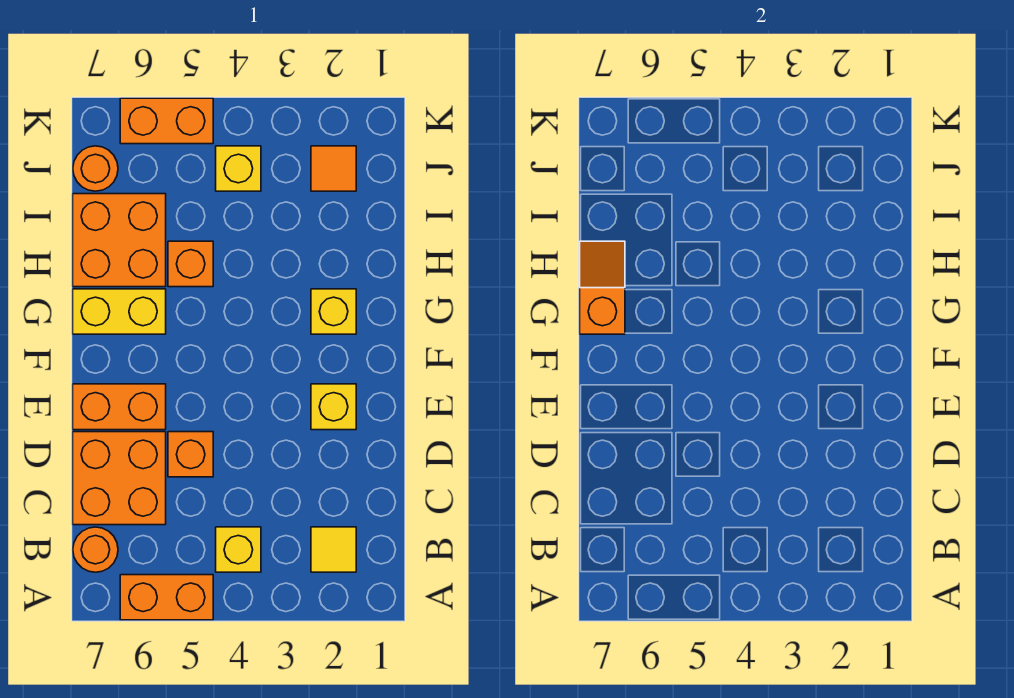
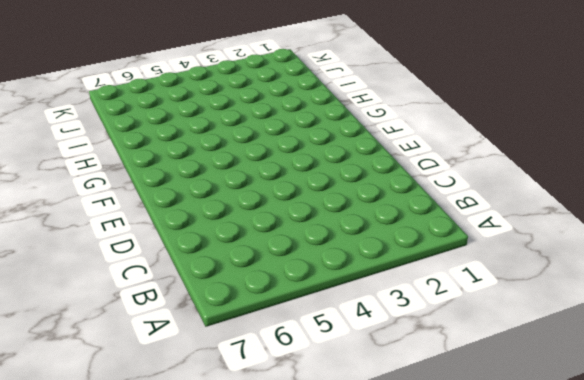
none -> orange 1x2 brick [120,575,213,620]
none -> yellow 1x1 tile [311,527,356,572]
none -> yellow 1x1 brick [216,527,261,572]

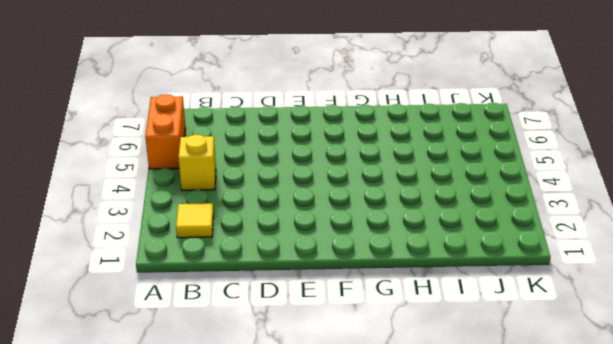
none -> orange 1x1 round brick [73,527,118,572]
none -> orange 2x2 brick [73,432,166,525]
none -> orange 1x1 brick [168,432,213,477]

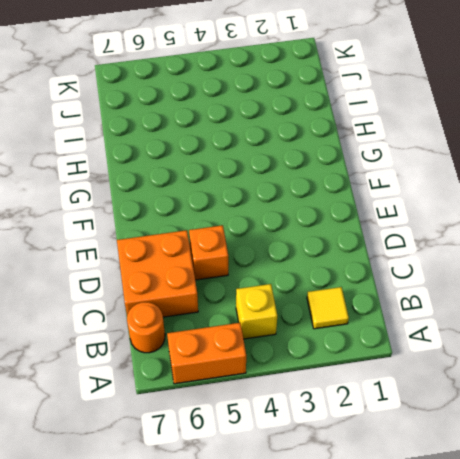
none -> yellow 1x1 brick [311,384,356,430]
none -> orange 1x2 brick [73,384,166,430]
none -> yellow 1x1 brick [311,289,356,334]

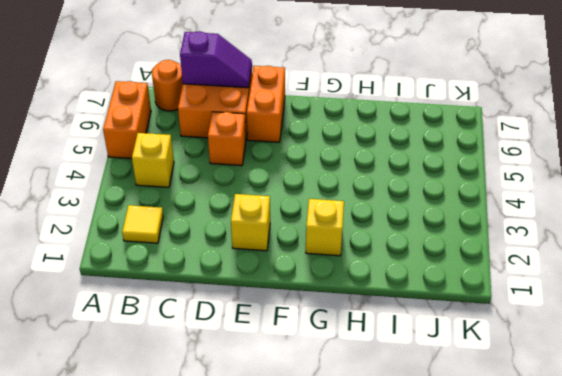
purple 1x2 slope [180,31,252,88] -> none
none -> yellow 1x2 brick [73,289,166,334]
none -> orange 1x1 brick [168,241,213,287]
none -> orange 2x2 brick [73,194,166,287]

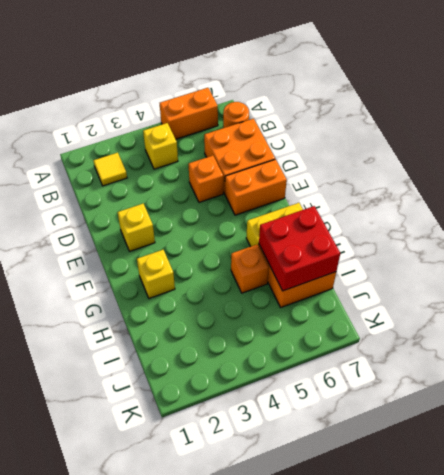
red 2x2 brick [259,206,340,291] -> orange 1x2 slope [580,241,625,334]
none -> orange 1x1 tile [311,146,356,191]
none -> yellow 1x1 brick [216,146,261,191]
none -> orange 1x1 round brick [73,146,118,191]

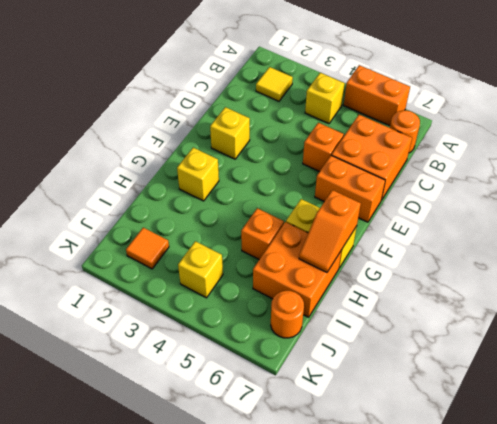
none -> orange 1x2 brick [120,98,213,144]

